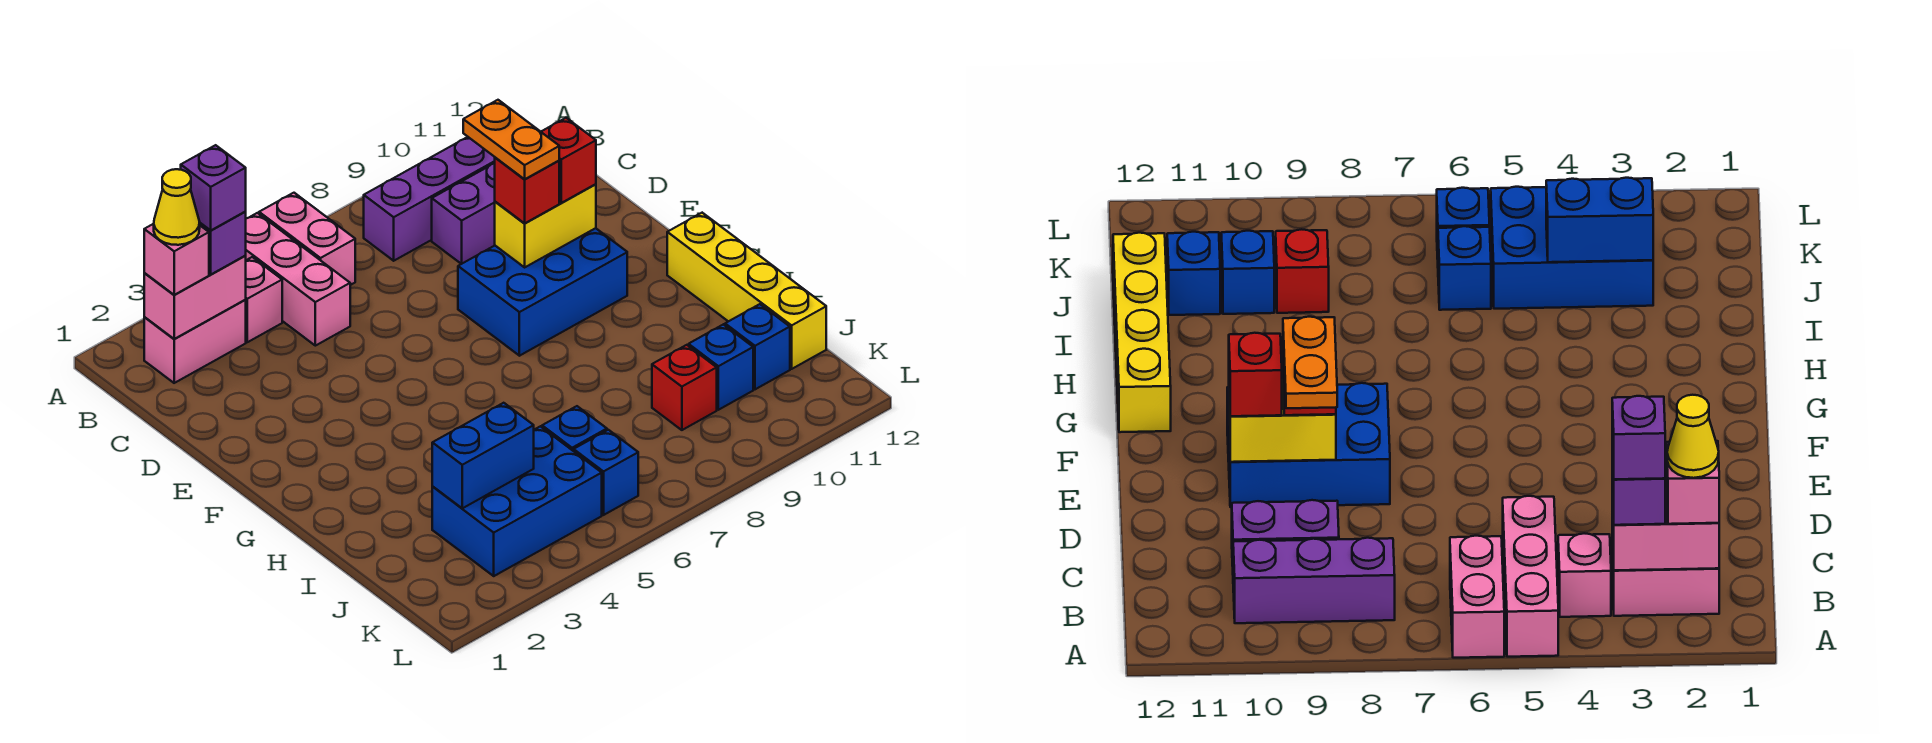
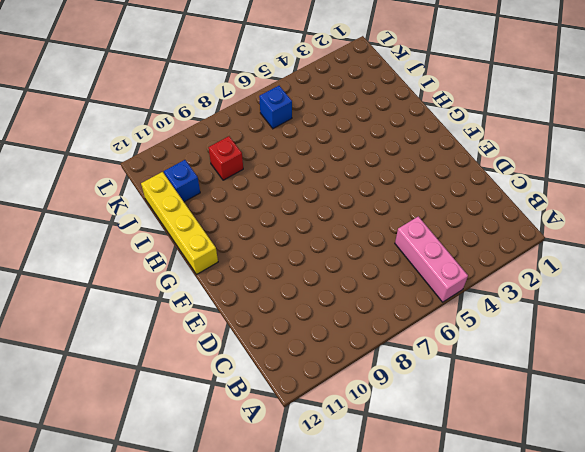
none -> pink 1x2 brick [259,193,355,285]
none -> pink 1x2 brick [144,300,246,383]
none -> pink 1x1 brick [245,257,282,342]

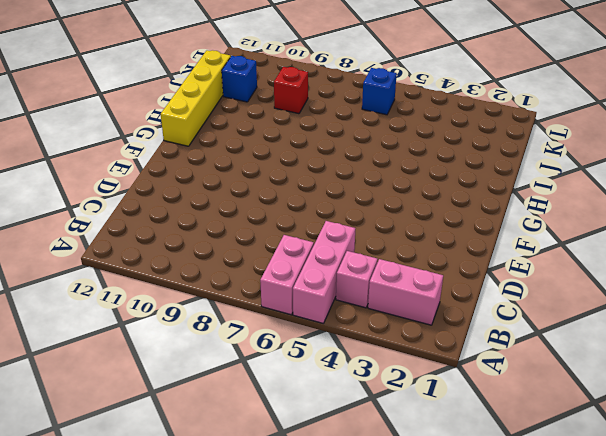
none -> purple 1x3 brick [364,137,495,261]
none -> purple 1x2 brick [432,163,495,264]
none -> blue 2x3 brick [458,228,627,356]

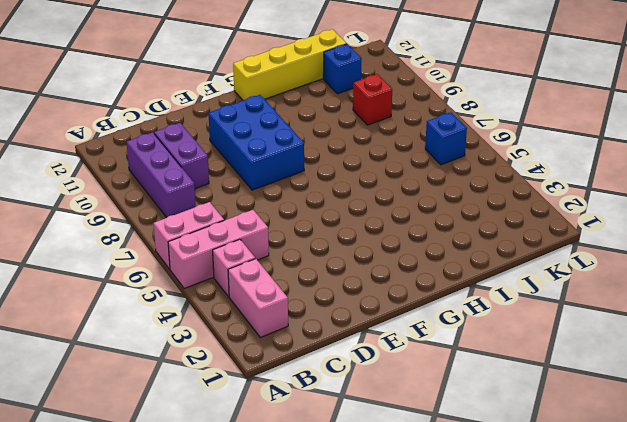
none -> blue 2x3 brick [432,426,602,576]
none -> blue 1x1 brick [542,406,607,451]
none -> blue 1x1 brick [689,324,753,410]

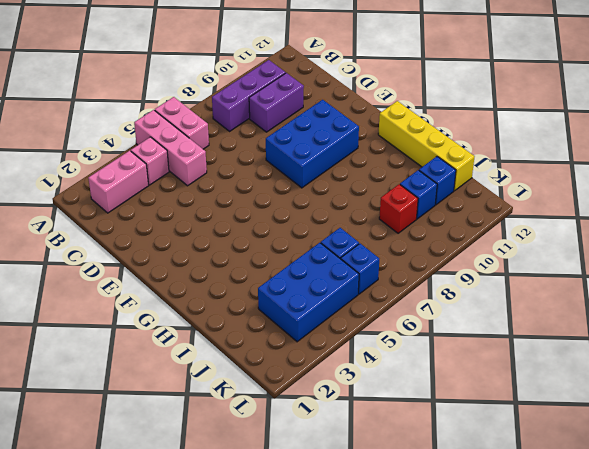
none -> pink 1x2 brick [144,256,246,339]
none -> yellow 1x2 brick [495,184,596,267]
none -> blue 1x2 brick [432,403,534,508]

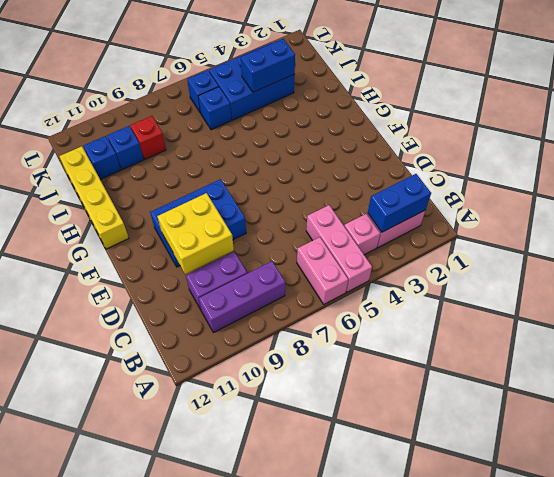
blue 1x2 brick [368,174,431,232] -> pink 1x2 brick [144,256,246,339]
yellow 2x2 brick [157,193,234,274] -> yellow 1x2 brick [495,184,596,267]
none -> pink 1x1 brick [144,224,209,295]
none -> purple 1x1 brick [200,212,246,274]
none -> red 1x1 brick [495,158,559,224]

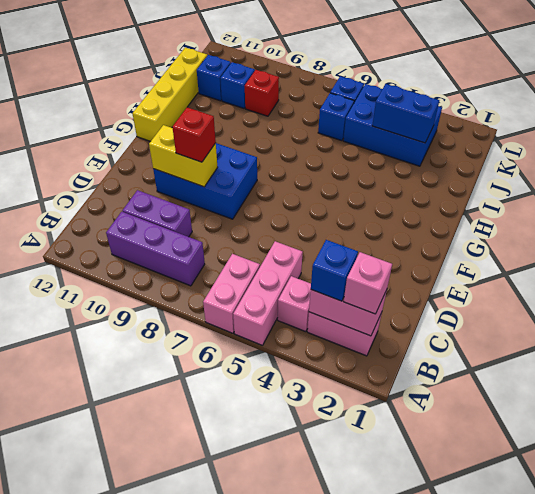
blue 1x1 brick [311,240,358,301] -> purple 1x1 brick [200,212,246,274]
none -> red 1x1 brick [541,118,596,203]
none -> yellow 1x1 cone [154,169,200,245]
none -> purple 1x1 brick [181,145,246,230]

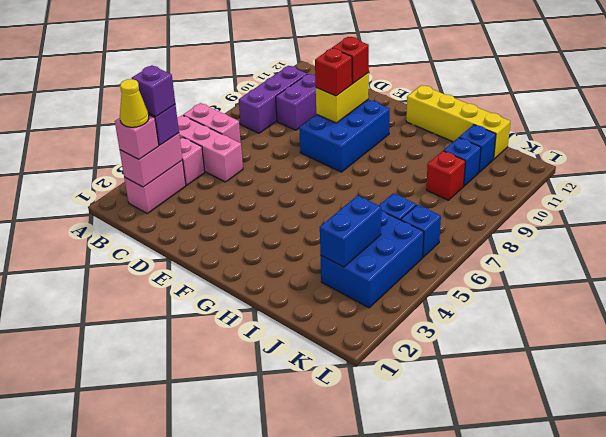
none -> orange 1x2 plate [463,100,559,179]

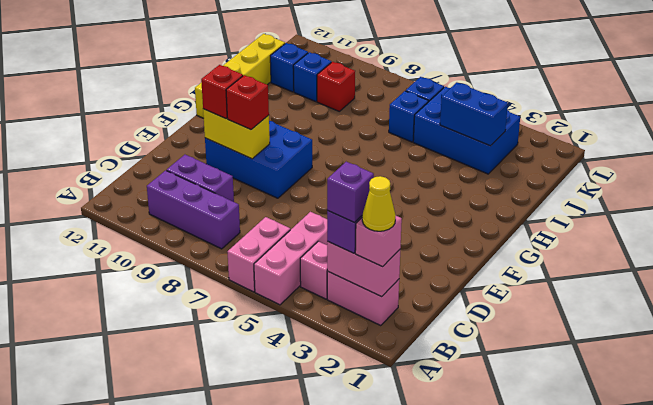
none -> orange 1x2 plate [463,100,559,179]

